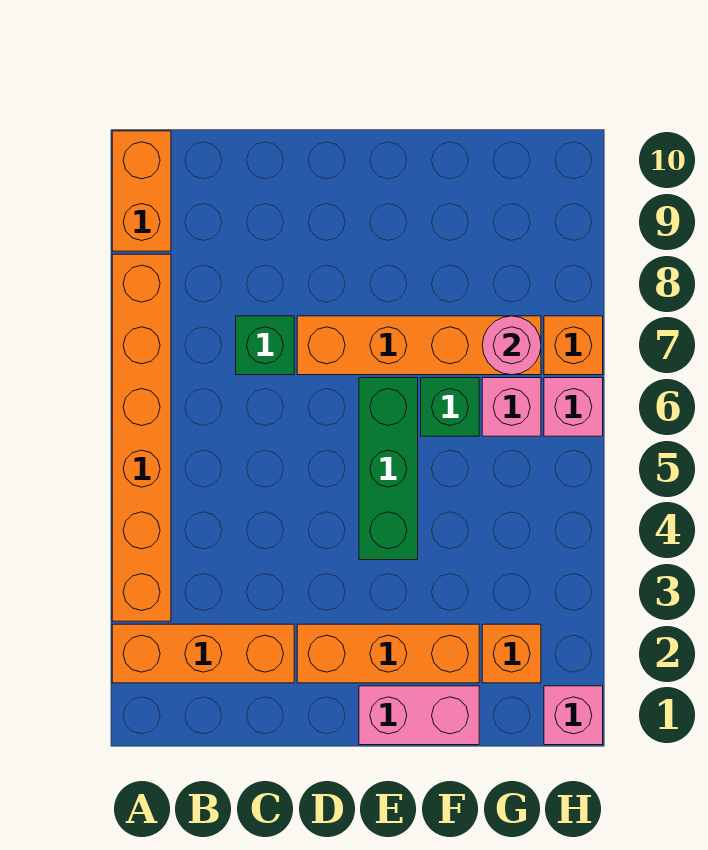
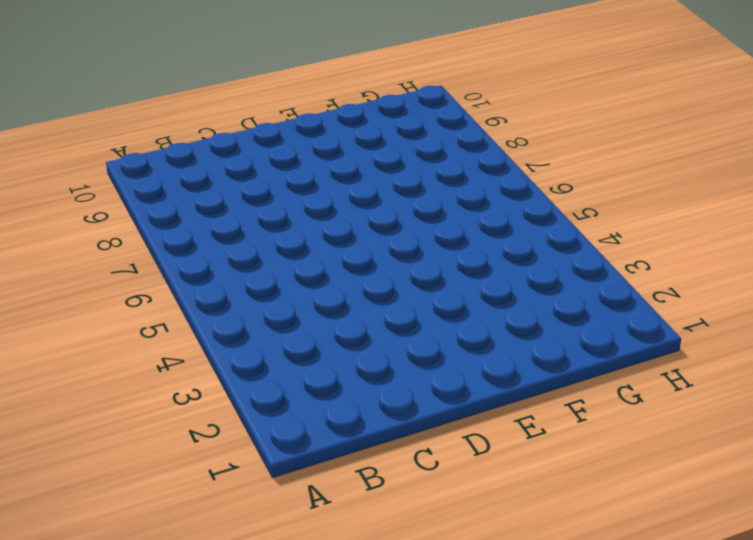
none -> orange 1x3 brick [112,624,294,683]
none -> orange 1x6 brick [112,254,171,621]
none -> orange 1x2 brick [112,131,171,251]

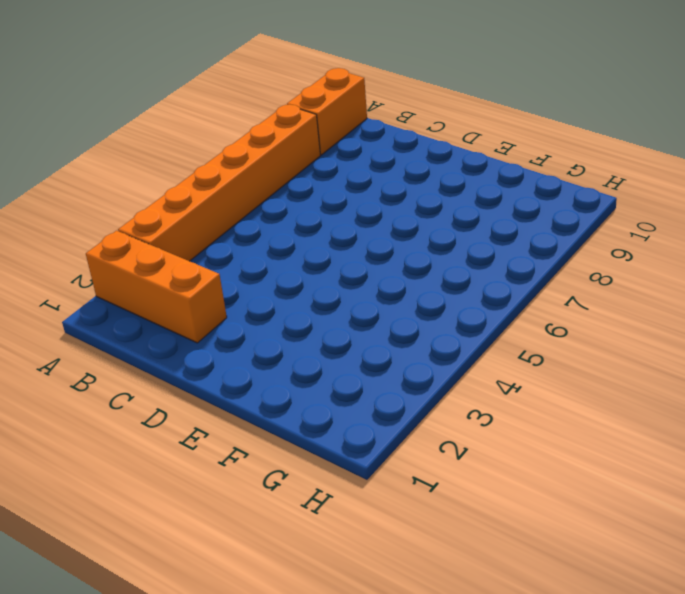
none -> green 1x1 brick [236,316,294,375]
none -> orange 1x3 brick [297,624,479,683]
none -> orange 1x4 brick [297,316,541,375]

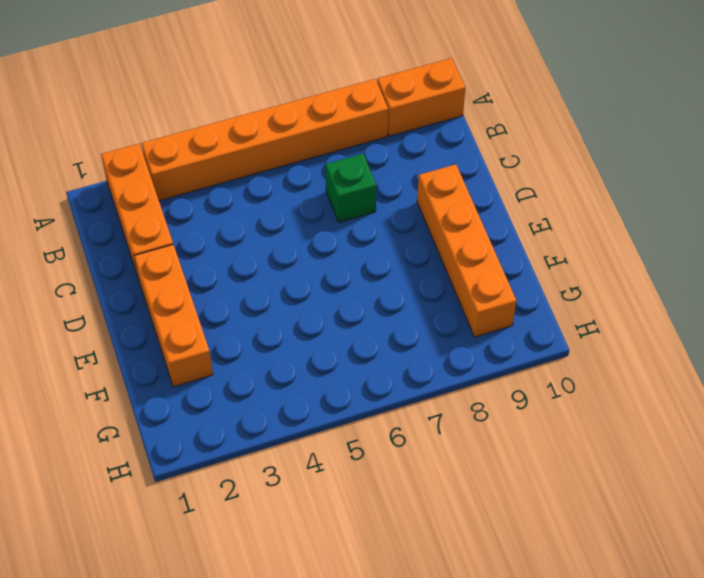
orange 1x4 brick [417,164,516,337] -> orange 1x4 brick moved to [297,316,541,375]
none -> pink 1x2 brick [359,686,479,745]
none -> green 1x3 brick [359,378,418,560]
none -> green 1x1 brick [421,378,479,436]

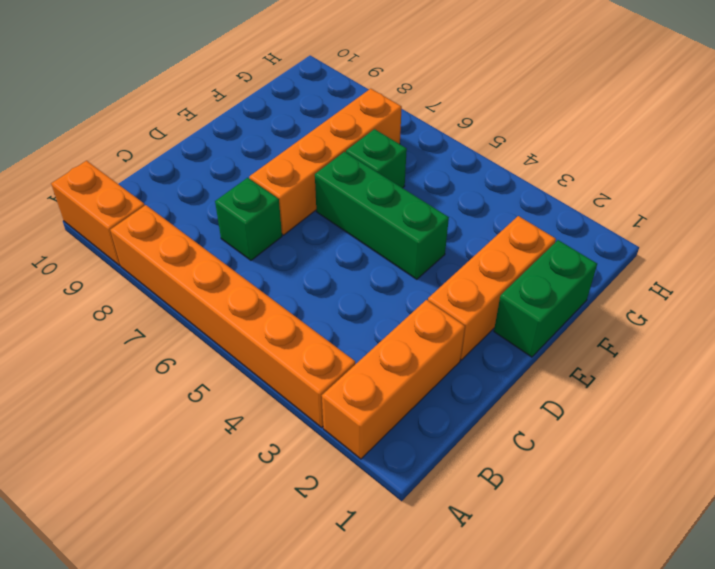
green 1x2 brick [494,240,597,357] -> pink 1x2 brick [359,686,479,745]
none -> orange 1x1 brick [482,624,541,683]
none -> pink 1x1 brick [482,378,541,436]
none -> pink 1x1 brick [544,686,603,745]

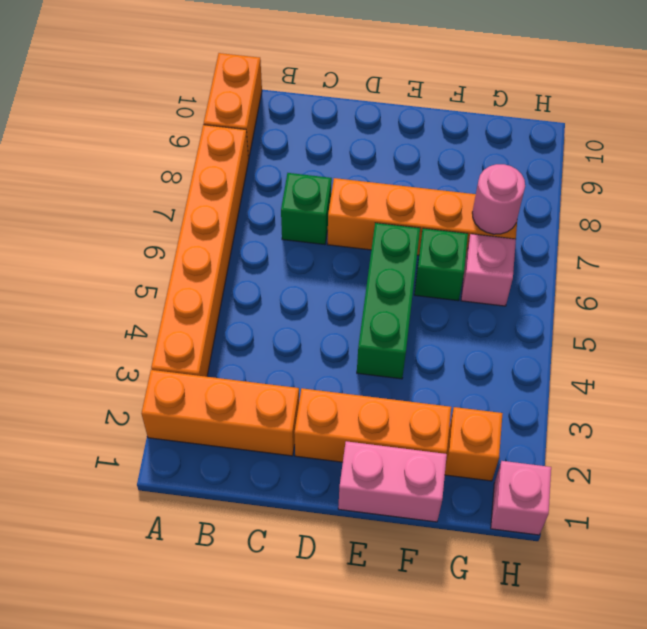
none -> pink 1x1 brick [544,378,603,436]
none -> orange 1x1 brick [544,316,603,375]

